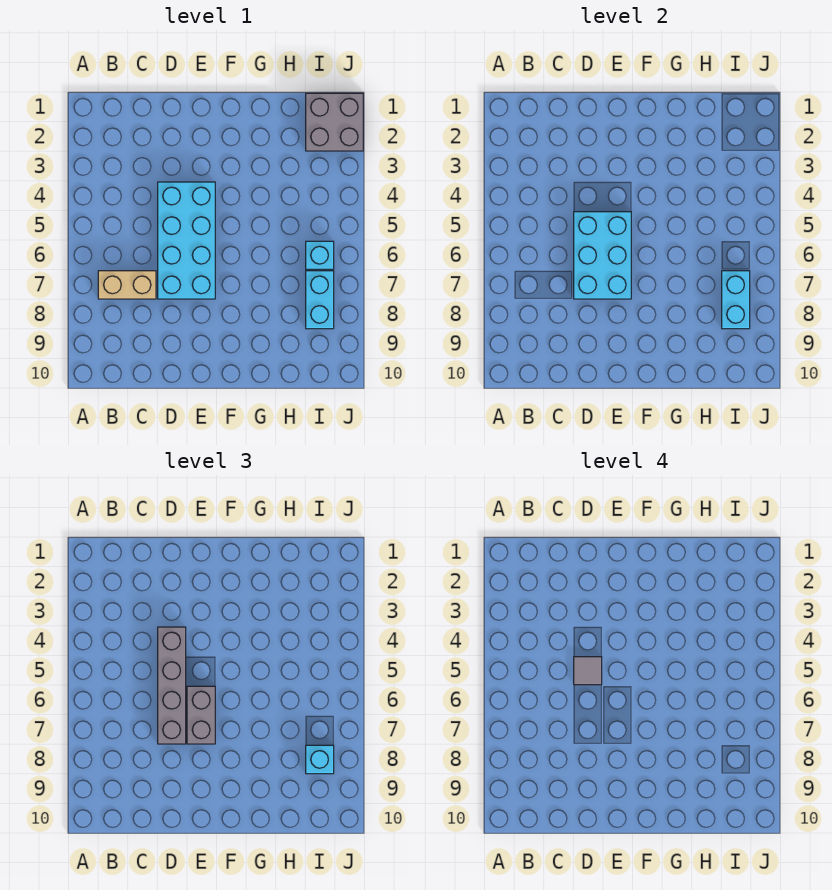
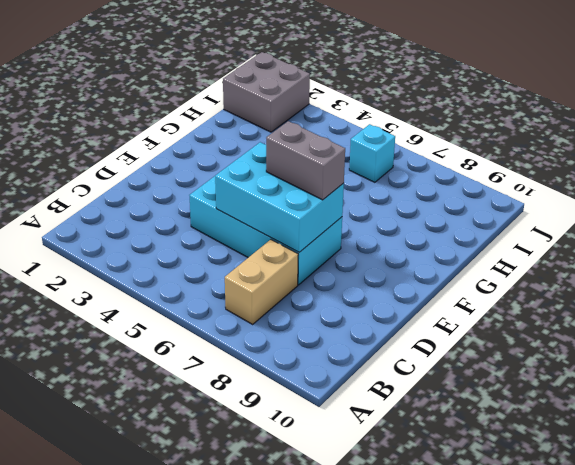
none -> cyan 1x2 brick [306,271,334,329]
none -> cyan 1x2 brick [722,271,750,329]

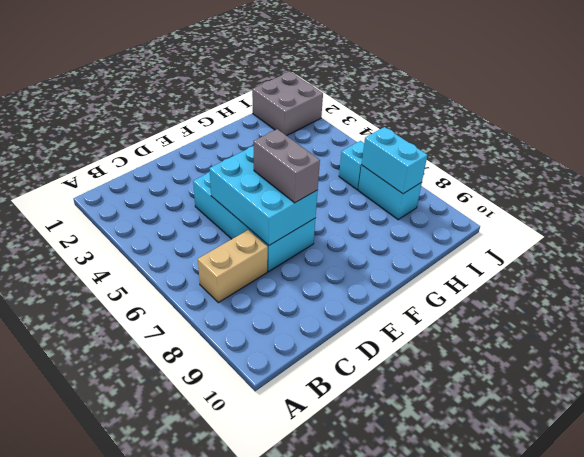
none -> grey 1x4 brick [158,627,186,744]
none -> cyan 1x1 brick [306,745,334,774]

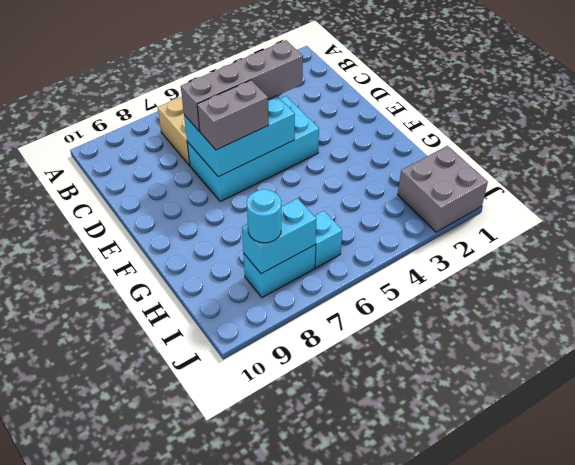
cyan 1x1 round brick [247,189,281,243] -> cyan 1x1 brick [306,745,334,774]
none -> grey 1x1 tile [574,657,602,685]

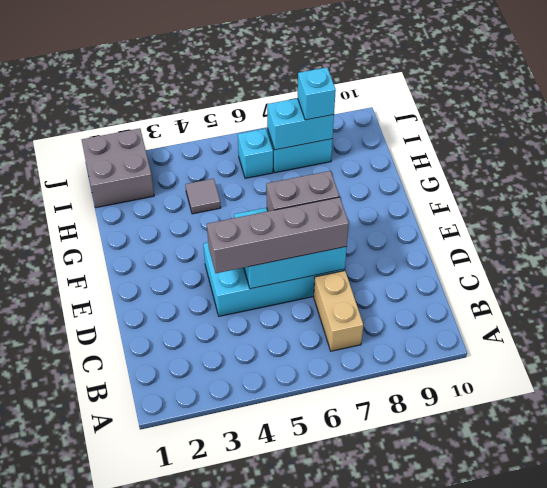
grey 1x1 tile [185,179,221,214] -> grey 1x1 tile moved to [574,657,602,685]

